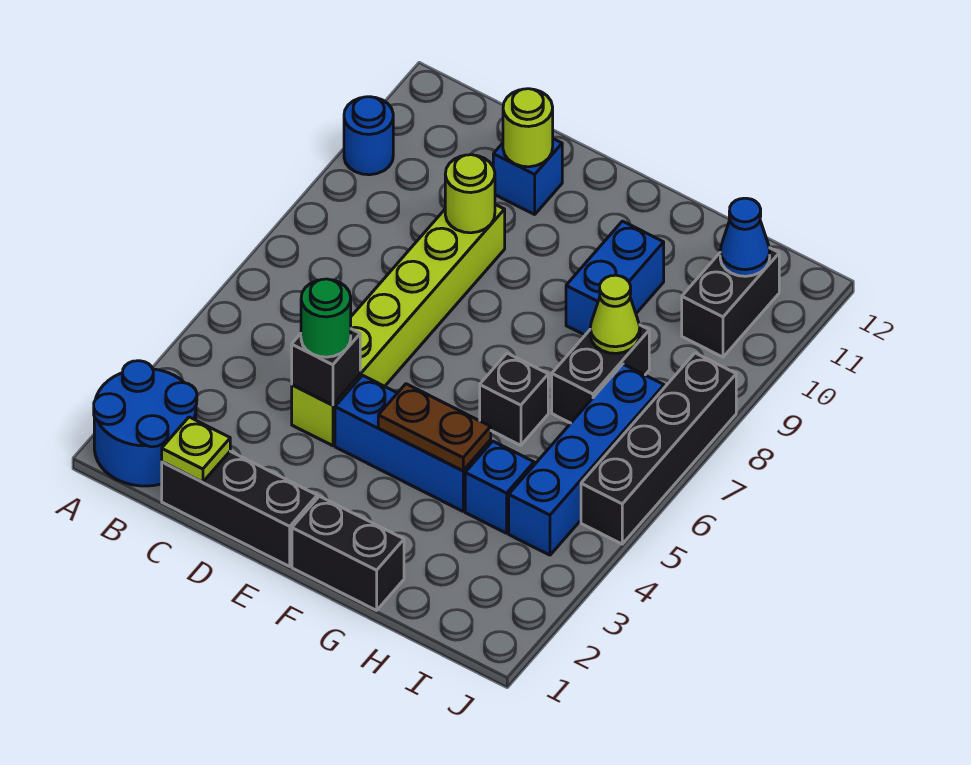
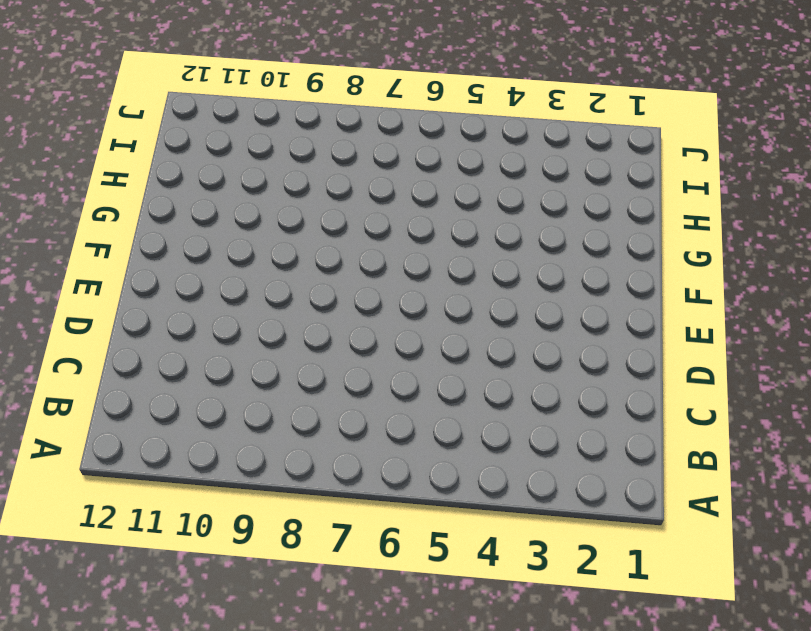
none -> blue 2x2 round brick [94,361,197,486]
none -> blue 1x1 round brick [344,97,393,175]
none -> black 1x3 brick [162,451,317,566]

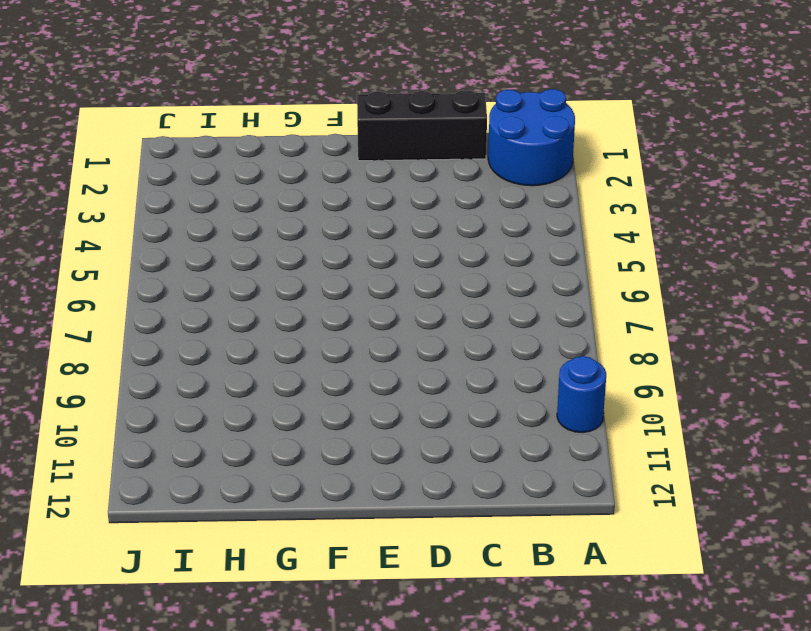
none -> lime 1x6 brick [292,205,505,446]
none -> blue 1x1 brick [493,139,562,214]
none -> blue 1x3 brick [335,375,491,511]

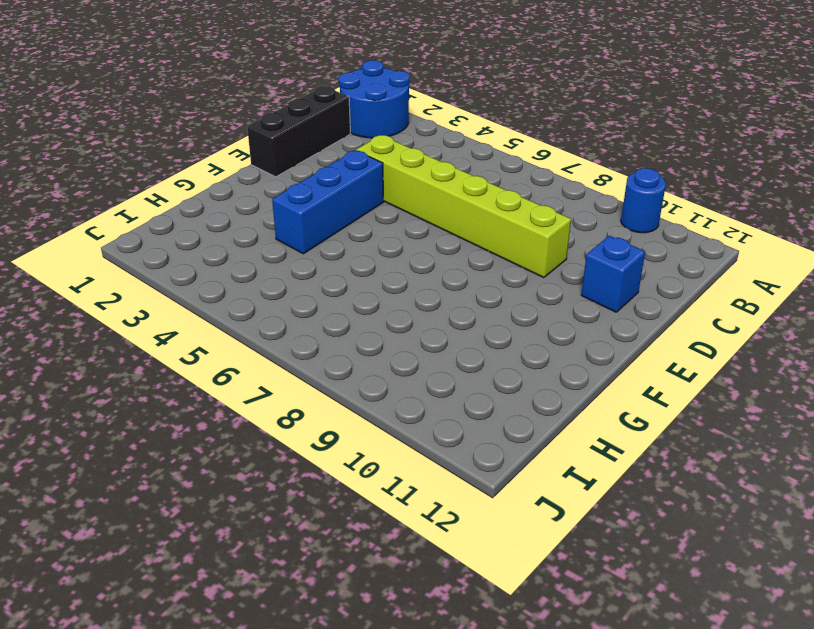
none -> black 1x2 brick [292,496,404,610]
none -> black 1x1 brick [480,353,548,445]
none -> blue 1x2 brick [566,221,664,335]

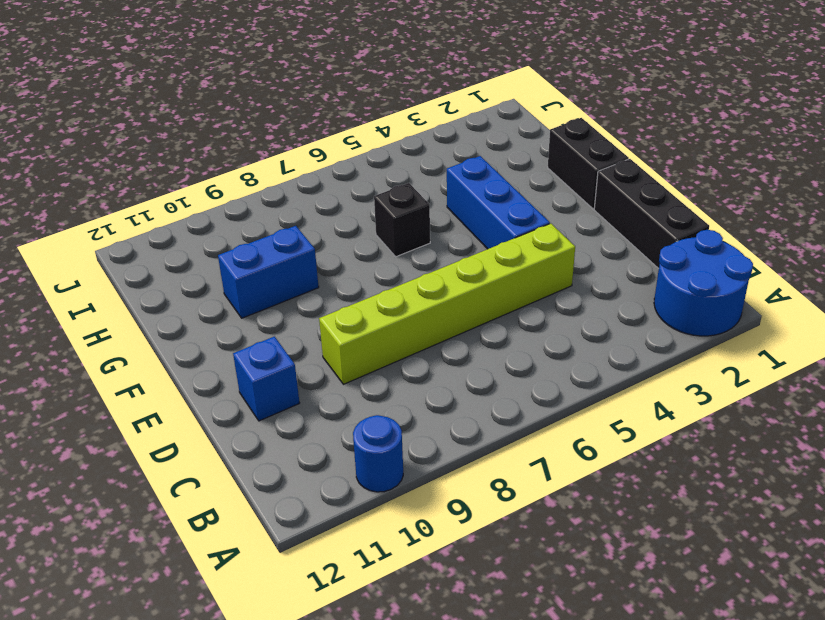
none -> blue 1x1 brick [465,441,534,533]
none -> black 1x2 brick [552,325,649,423]
none -> blue 1x4 brick [509,364,664,555]

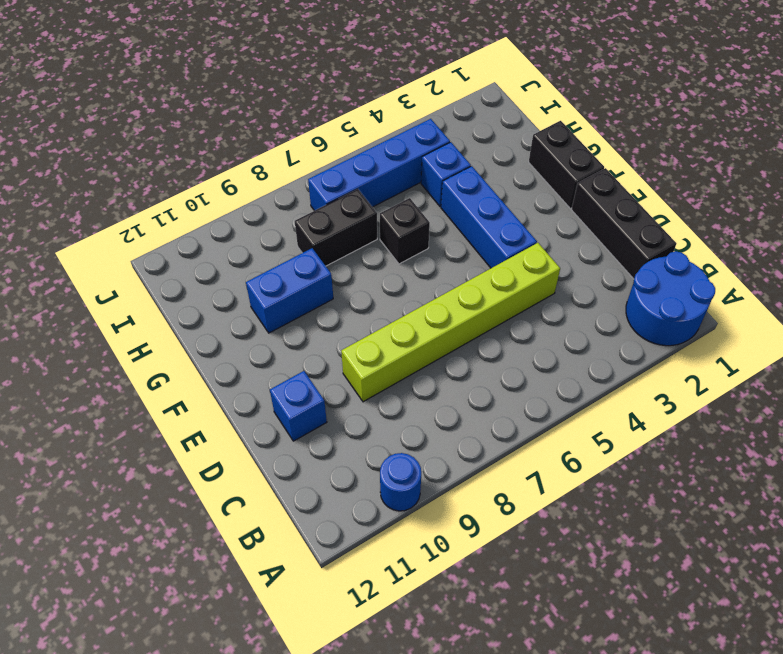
none -> black 1x2 brick [682,248,779,357]
none -> black 1x4 brick [581,353,736,544]
none -> lime 1x1 plate [162,417,230,482]

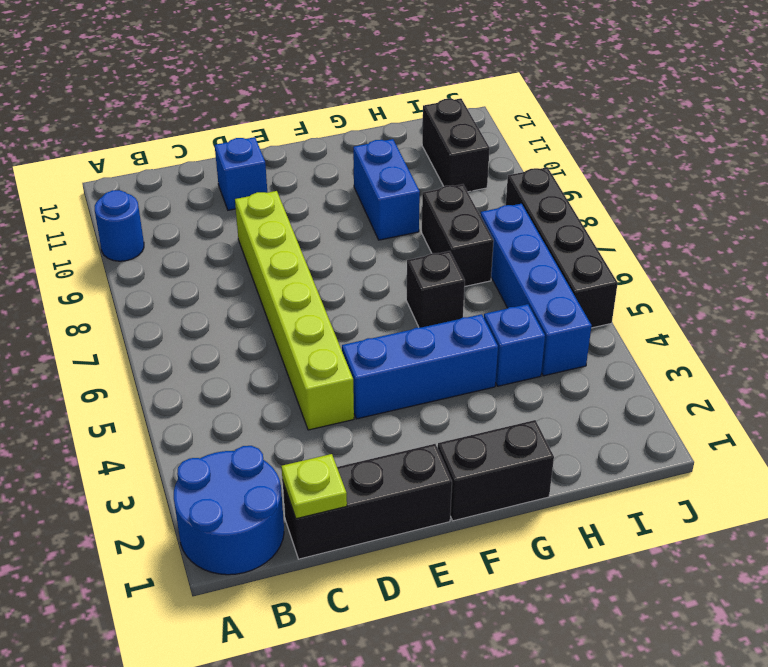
none -> black 1x1 brick [292,329,360,405]
none -> lime 1x1 round brick [445,155,495,233]
none -> lime 1x1 round brick [503,89,553,167]

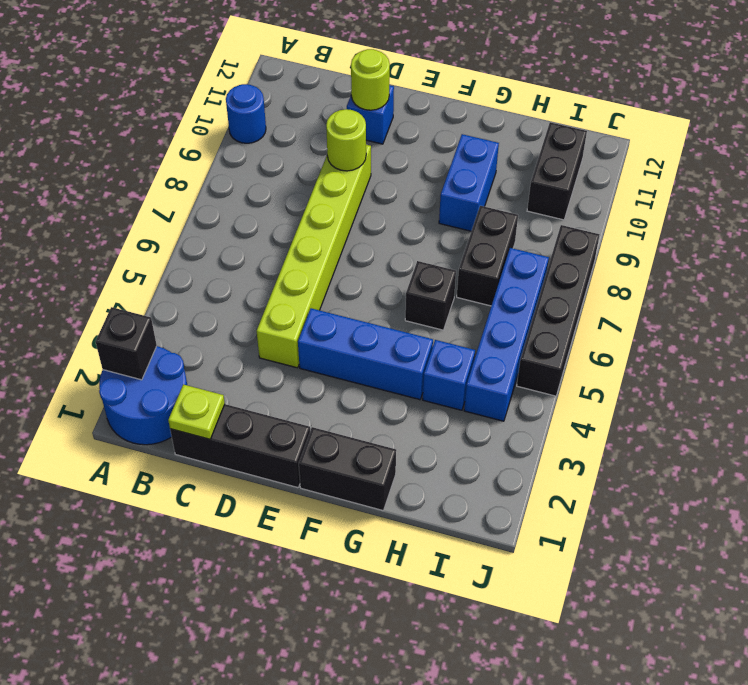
black 1x1 brick [96,307,157,380] -> black 1x1 brick moved to [292,329,360,405]
none -> brown 1x2 plate [378,384,491,471]
none -> lime 1x1 cone [590,275,640,353]
none -> blue 1x1 cone [720,198,770,276]

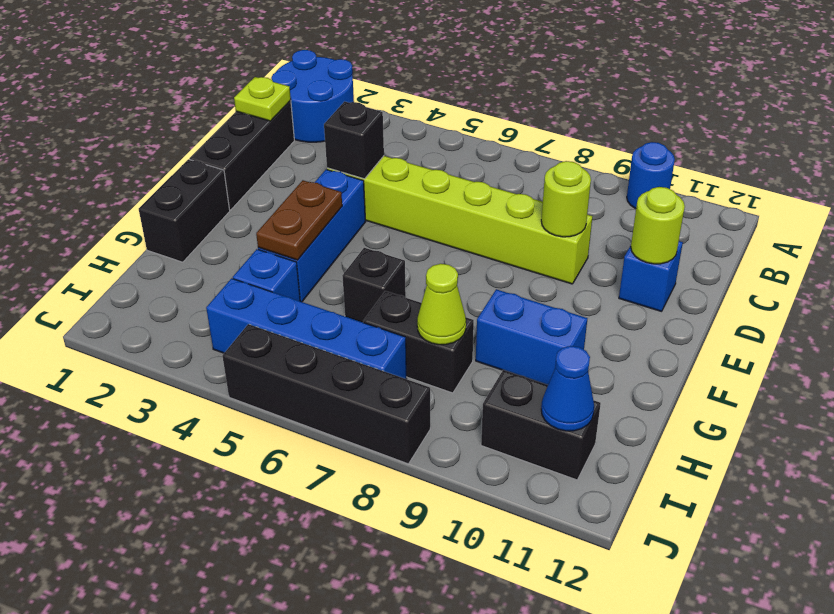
none -> green 1x1 round brick [301,279,351,357]

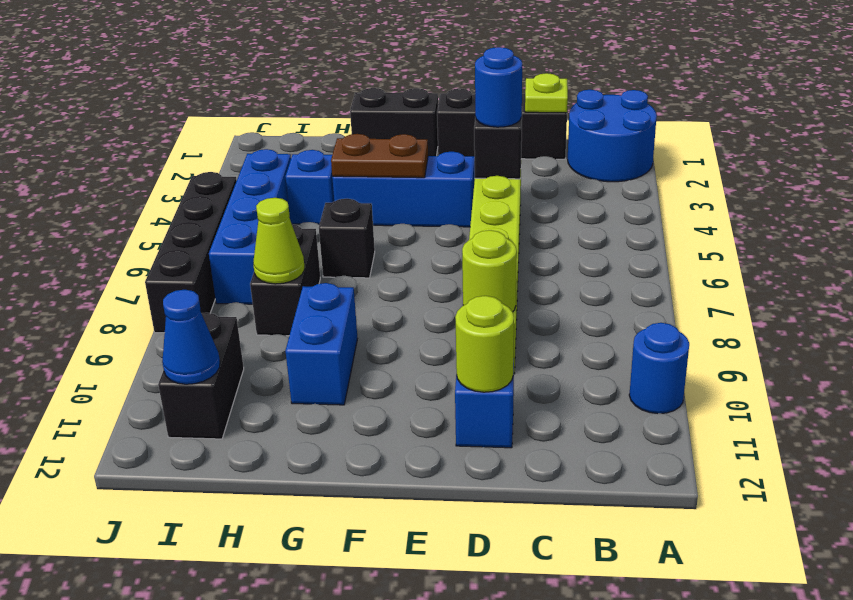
blue 1x1 round brick [475,47,522,127] -> green 1x1 round brick [301,279,351,357]

